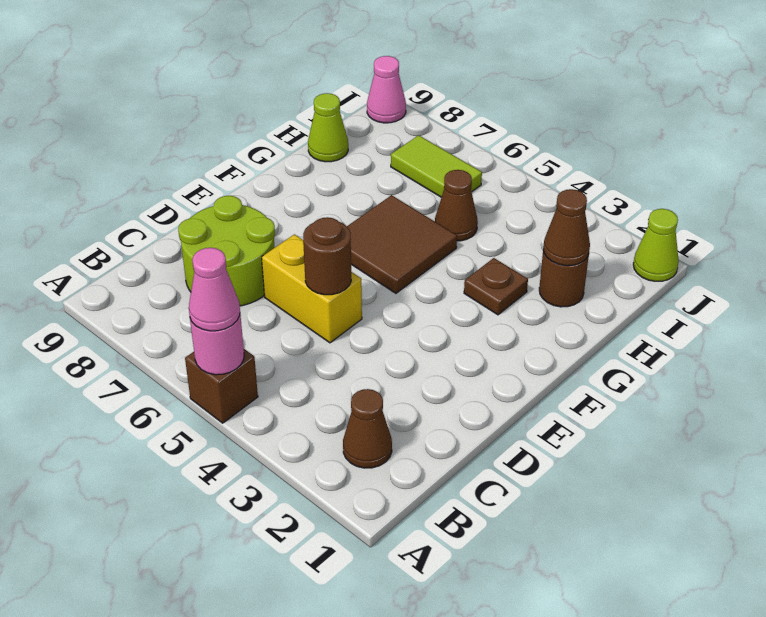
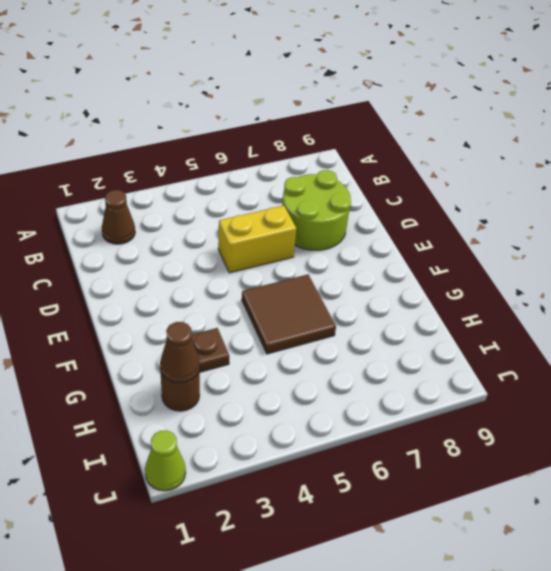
none -> brown 1x1 brick [185,349,258,423]
none -> brown 1x1 cone [435,170,478,241]
none -> lime 1x1 cone [308,93,348,162]

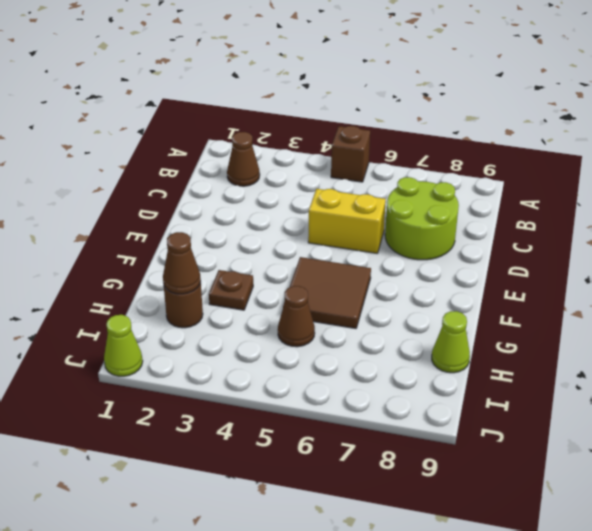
none -> lime 1x2 tile [391,135,482,197]
none -> pink 1x1 cone [367,56,406,123]
none -> pink 1x1 round brick [190,315,244,375]

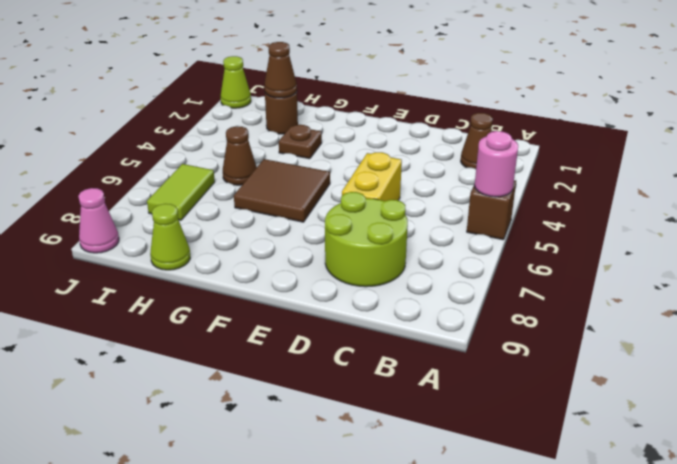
none -> brown 1x1 round brick [303,217,351,295]
none -> pink 1x1 cone [189,248,240,331]

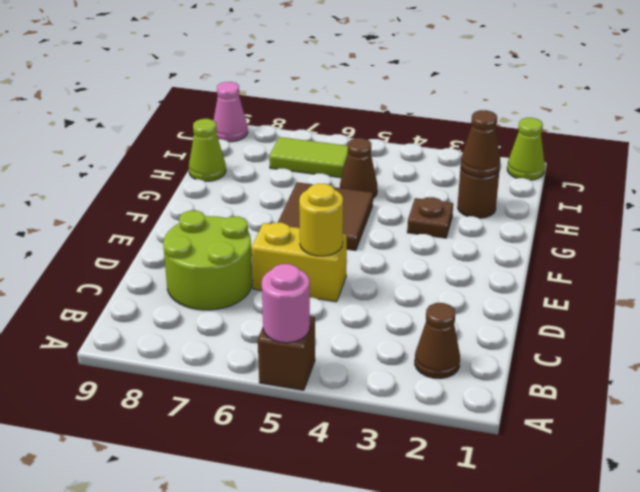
yellow 1x1 round brick [299,184,343,256] -> brown 1x1 round brick [303,217,351,295]
none -> pink 1x1 cone [189,248,240,331]

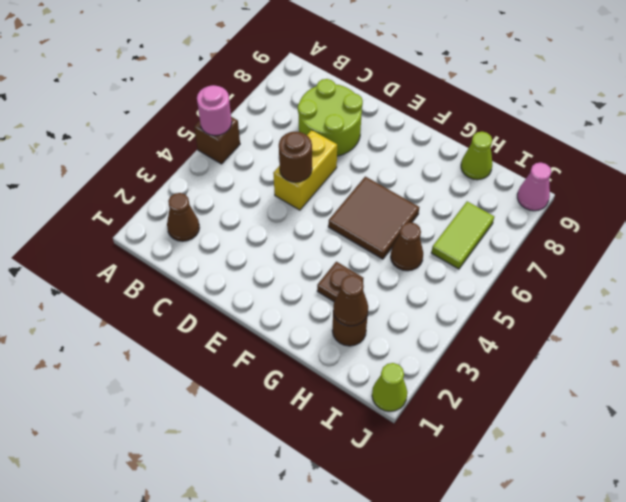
none -> pink 1x1 cone [189,248,240,331]

